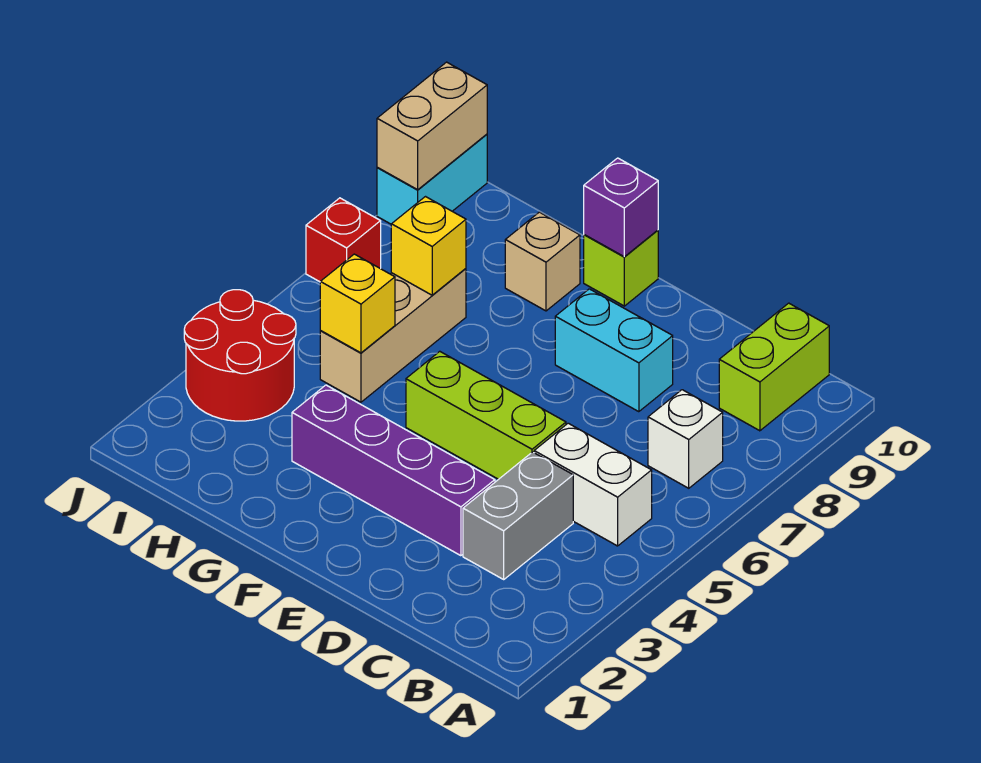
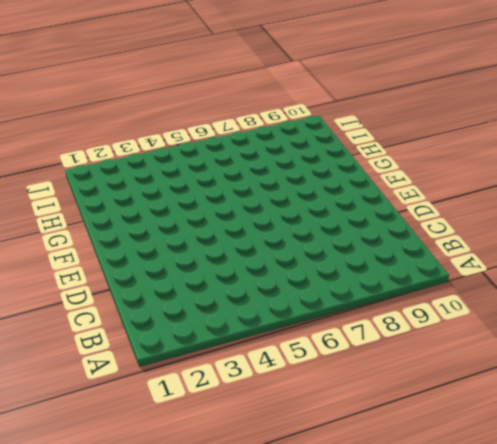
none -> white 1x2 brick [534,423,652,546]
none -> white 1x1 brick [648,390,723,488]
none -> lime 1x2 brick [719,303,829,431]

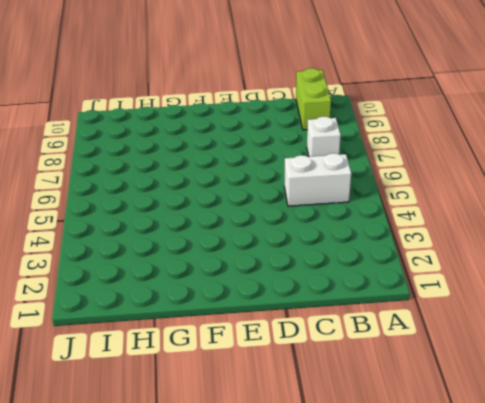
none -> grey 1x2 brick [463,452,573,579]
none -> purple 1x4 brick [292,385,495,556]
none -> lime 1x3 brick [406,351,566,479]

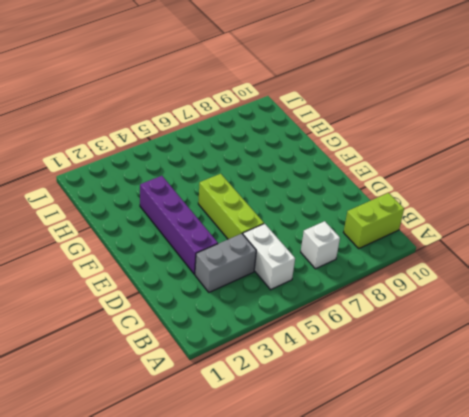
none -> cyan 1x2 brick [555,289,673,412]
none -> lime 1x1 brick [584,230,658,306]
none -> tan 1x1 brick [505,212,580,311]

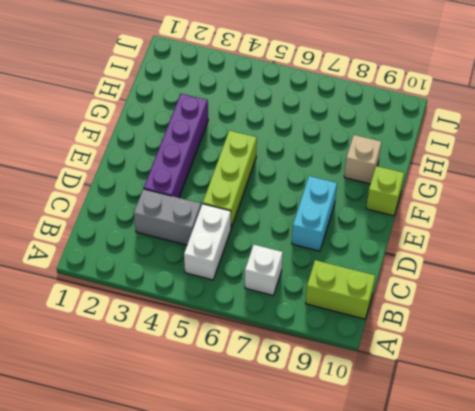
none -> tan 1x3 brick [320,269,466,402]
none -> red 2x2 round brick [184,290,296,421]
none -> red 1x1 brick [306,198,381,282]

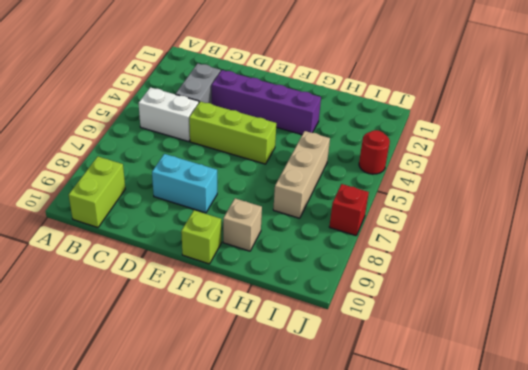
red 1x1 round brick [359,130,390,174] -> red 2x2 round brick [184,290,296,421]
none -> white 1x1 brick [648,390,723,488]
none -> cyan 1x2 brick [377,134,487,224]
none -> purple 1x1 brick [584,158,658,257]

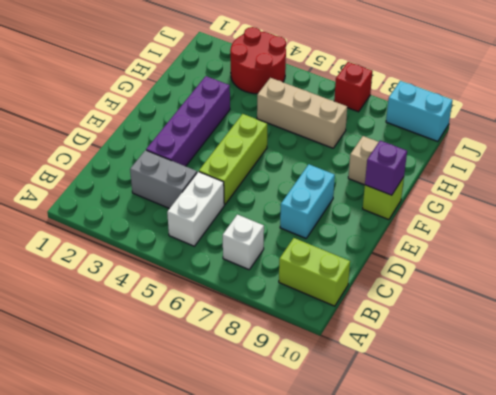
none -> yellow 1x1 brick [320,254,395,353]
none -> yellow 1x1 brick [391,197,466,295]
none -> tan 1x2 brick [377,62,487,190]

